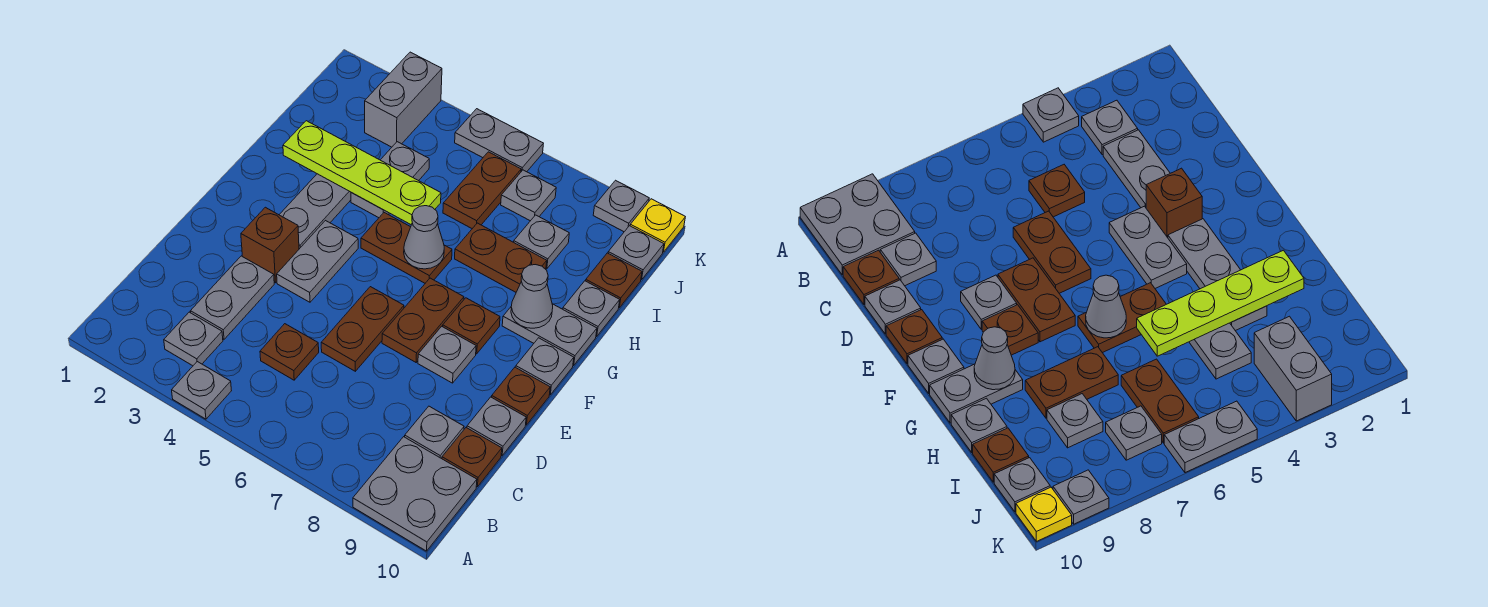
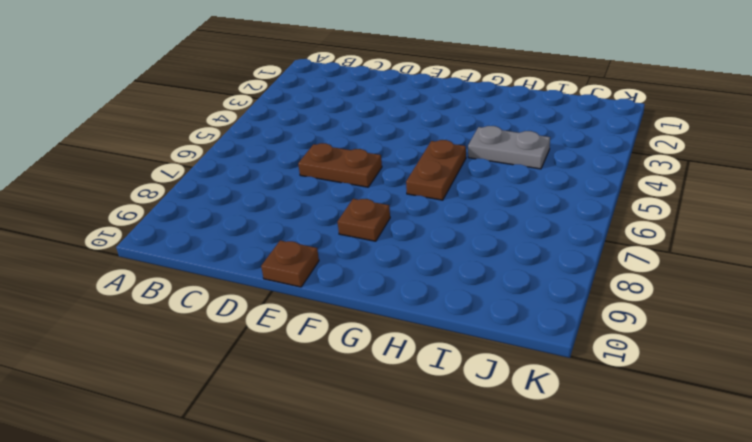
none -> grey 1x1 plate [172,362,231,419]
none -> grey 2x2 plate [353,437,477,551]
none -> grey 1x1 plate [164,312,223,366]
none -> grey 1x2 plate [190,256,274,339]

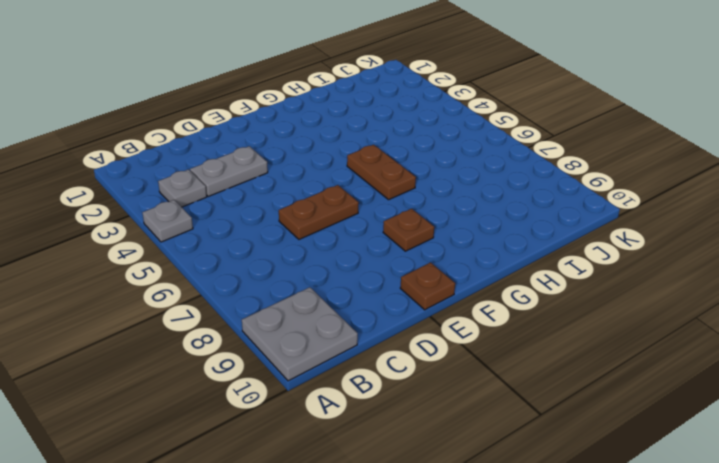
none -> brown 1x1 plate [260,324,319,380]
none -> grey 1x1 plate [405,406,464,459]
none -> brown 1x1 plate [442,428,502,487]
none -> grey 1x1 plate [467,397,526,455]

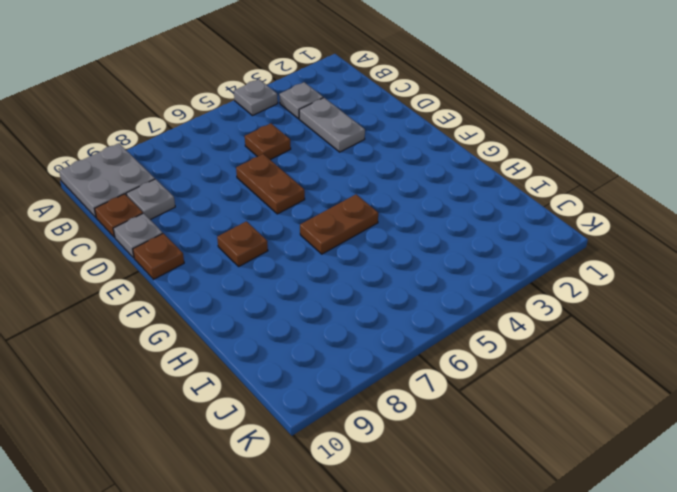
none -> brown 1x1 brick [241,207,299,283]
none -> grey 1x2 plate [277,221,358,302]
none -> brown 1x2 plate [382,278,464,362]
none -> grey 1x1 plate [418,326,476,383]

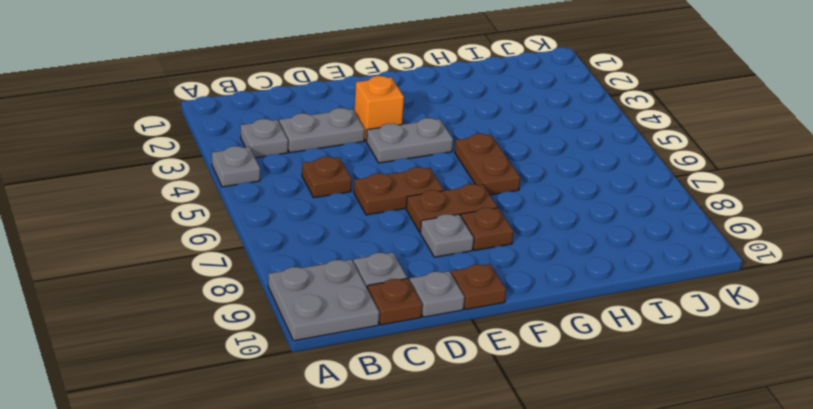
orange 1x1 brick [355,76,404,141] -> brown 1x1 brick [241,207,299,283]
none -> grey 1x3 plate [279,174,351,249]
none -> grey 1x1 plate [516,338,574,395]
none -> grey 1x2 plate [502,304,597,365]
none -> grey 1x2 plate [351,142,429,218]

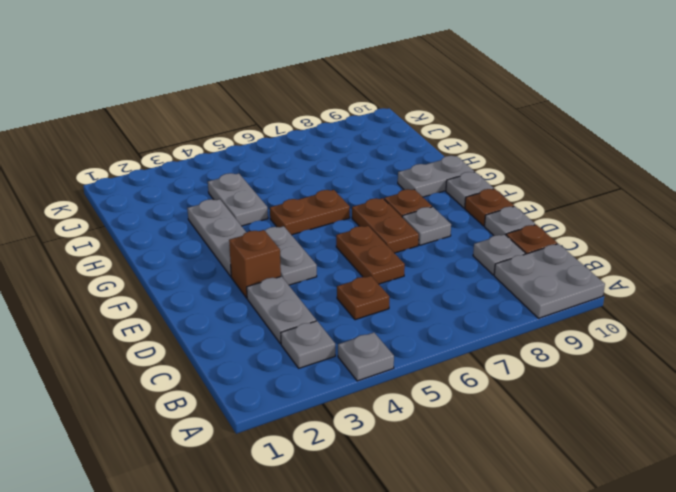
none -> brown 1x2 plate [455,223,547,292]
none -> grey 1x1 plate [563,281,620,336]
none -> brown 1x2 plate [443,152,521,229]
none -> grey 1x1 plate [514,215,569,269]

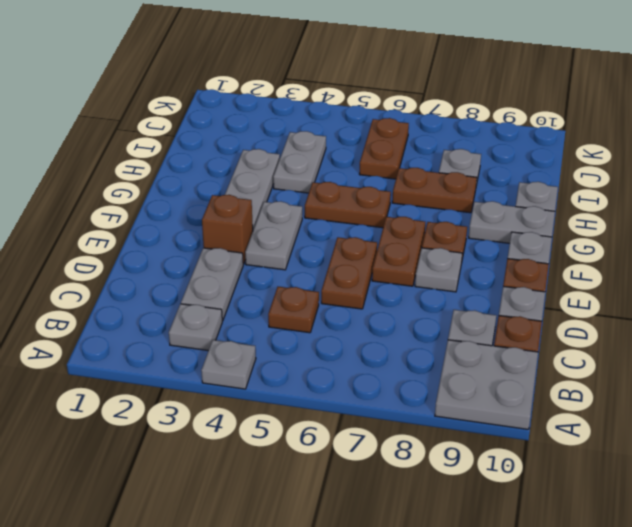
none -> brown 1x1 plate [586,253,642,308]
none -> grey 1x2 brick [365,52,442,147]
none -> grey 1x1 plate [501,170,556,221]
none -> grey 1x1 plate [608,226,664,280]

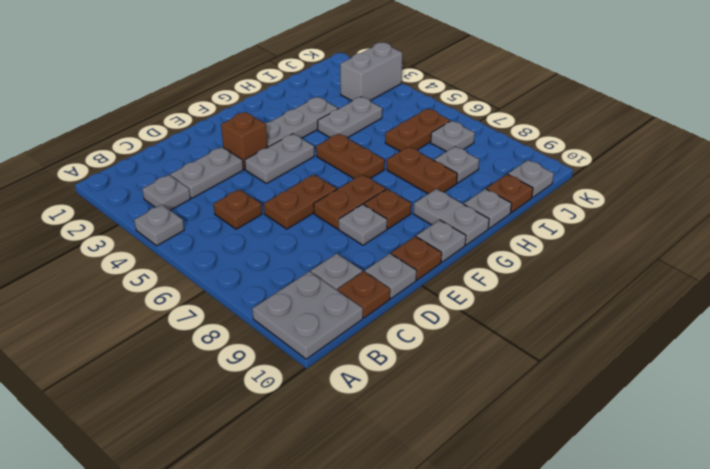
none -> grey 1x2 plate [455,109,543,172]
none -> grey 1x1 plate [593,180,649,232]
none -> yellow 1x1 plate [630,199,685,252]
none -> grey 1x1 cone [404,206,444,269]

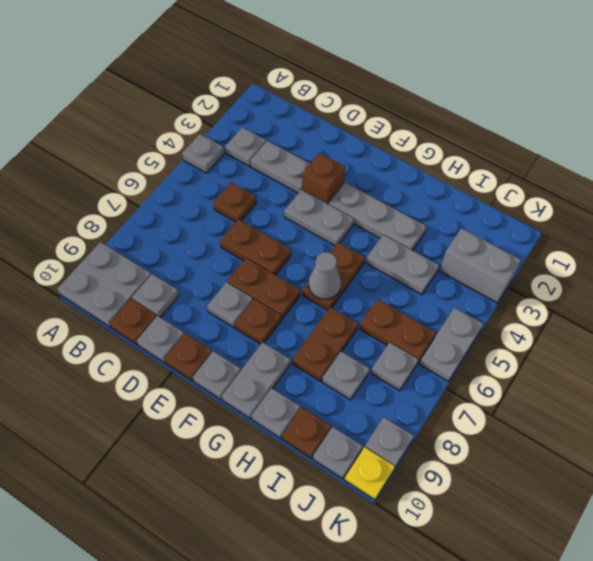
none -> grey 1x1 cone [511,265,553,328]
none -> lime 1x4 plate [283,121,441,225]

